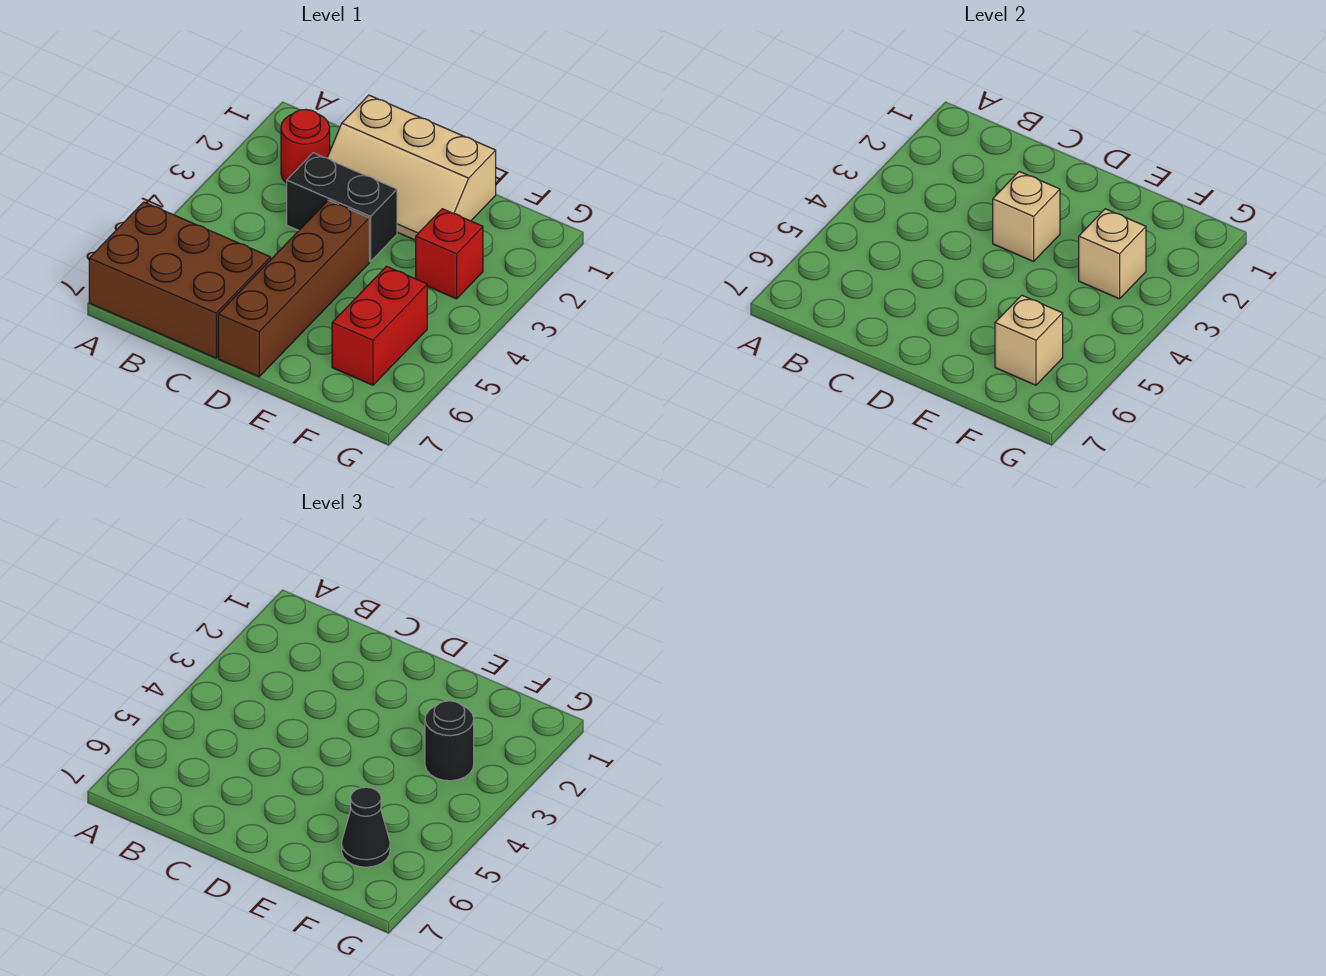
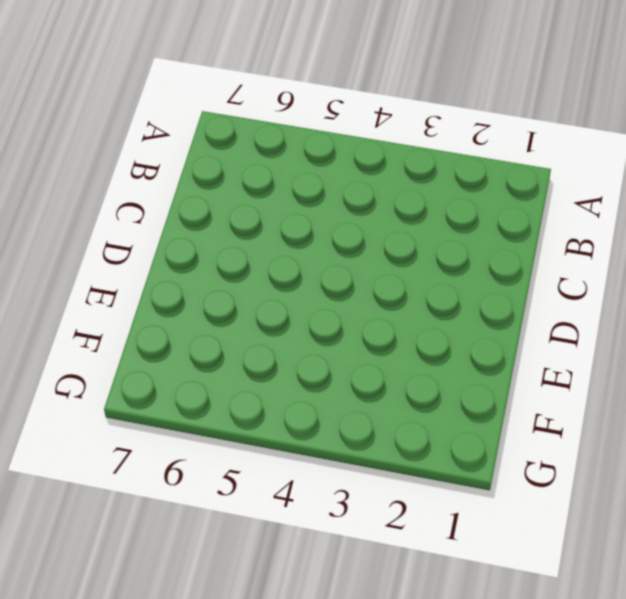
none -> brown 2x3 brick [89,202,271,358]
none -> red 1x1 round brick [281,109,330,183]
none -> tan 2x3 slope [327,95,496,240]

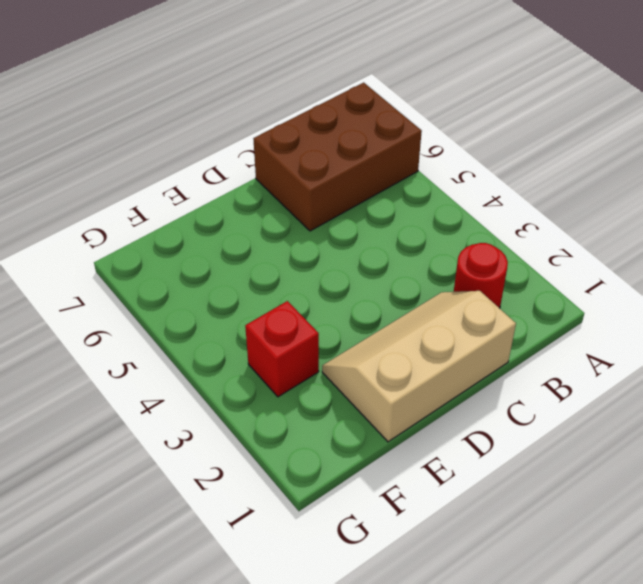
none -> black 1x2 brick [287,153,397,262]
none -> brown 1x4 brick [218,200,369,377]
none -> red 1x2 brick [332,266,427,385]

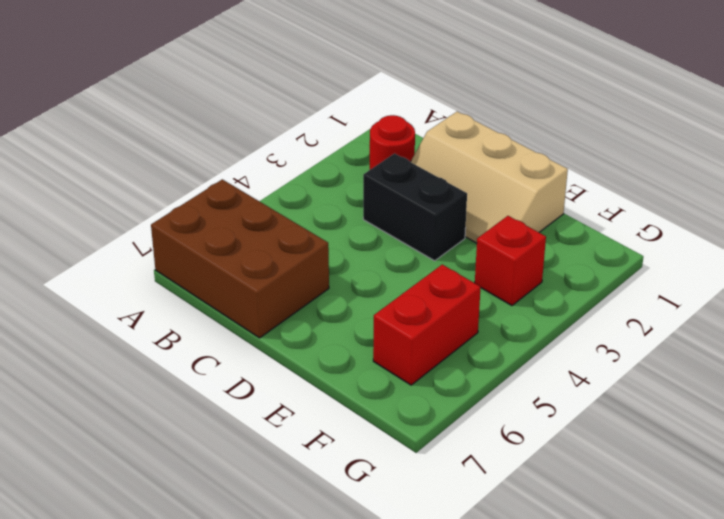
none -> brown 1x4 brick [218,200,369,377]
none -> tan 1x1 brick [993,171,1060,262]
none -> tan 1x1 brick [1079,209,1146,299]

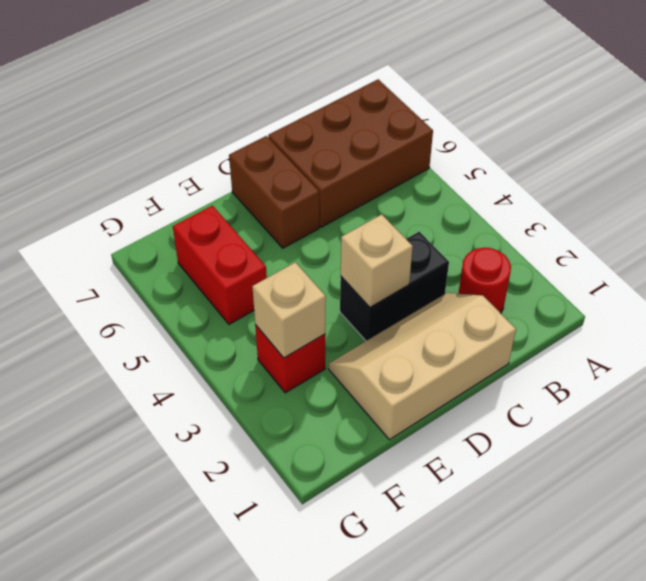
brown 1x2 brick [229,136,319,248] -> brown 1x4 brick [218,200,369,377]
none -> tan 1x1 brick [995,295,1063,385]
none -> black 1x1 round brick [425,701,474,781]
none -> black 1x1 cone [342,787,390,867]

